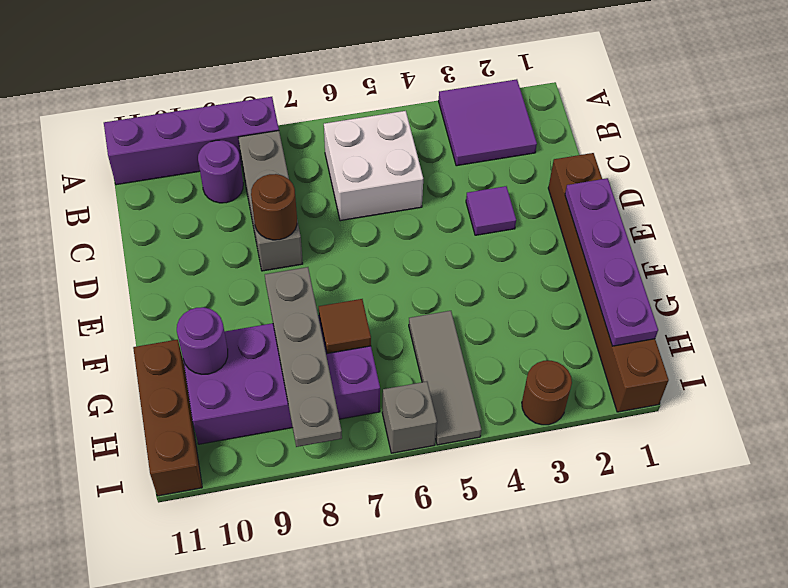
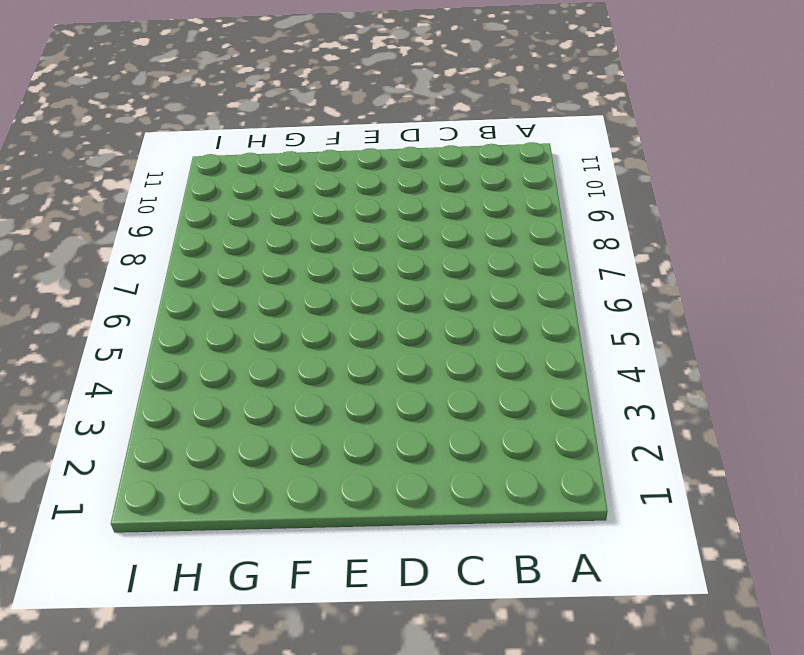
none -> purple 2x2 tile [439,79,537,166]
none -> purple 1x4 brick [104,97,279,185]
none -> white 2x2 brick [324,111,423,221]

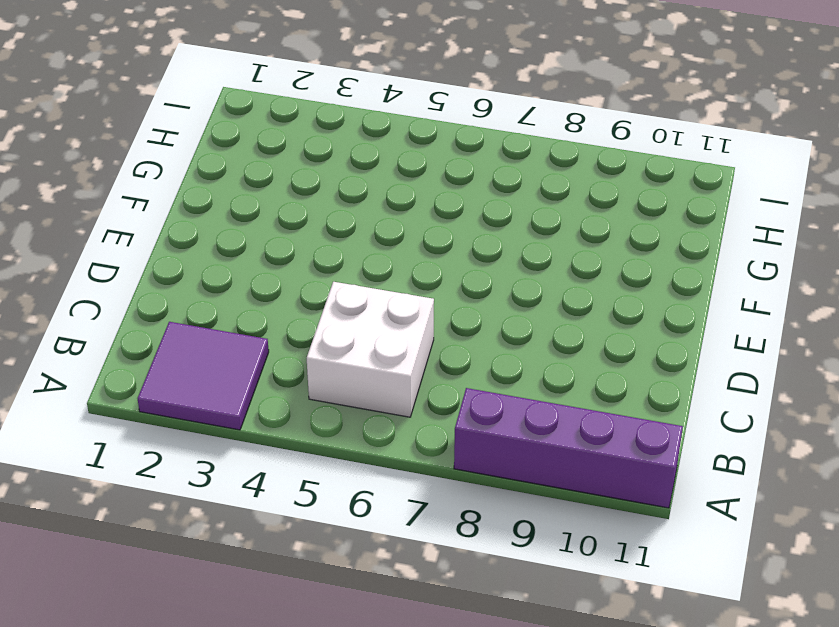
none -> grey 1x3 brick [238,131,303,271]
none -> purple 1x1 round brick [198,140,243,203]
none -> brown 1x6 brick [548,153,669,412]

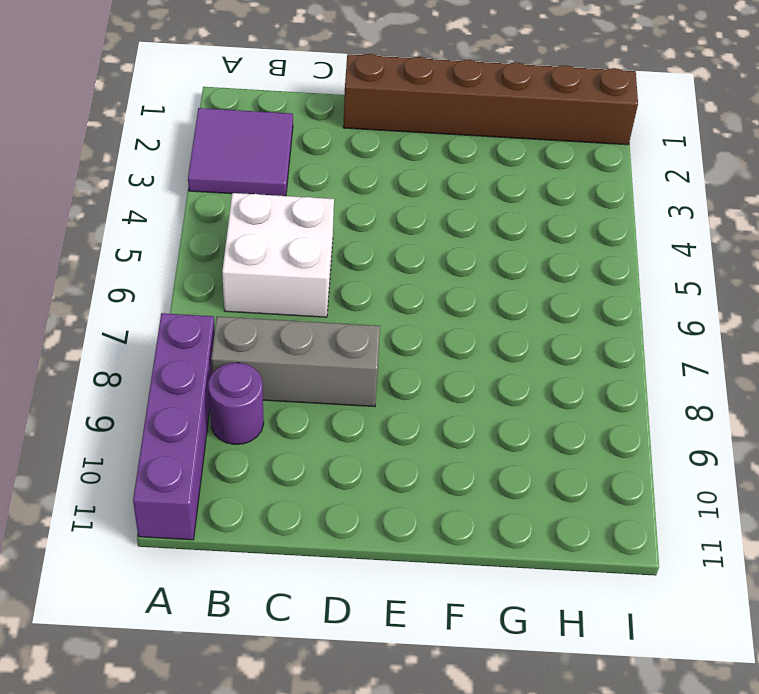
none -> purple 1x1 tile [466,186,516,235]
none -> grey 1x3 tile [409,311,481,445]
none -> purple 2x4 brick [183,315,380,444]

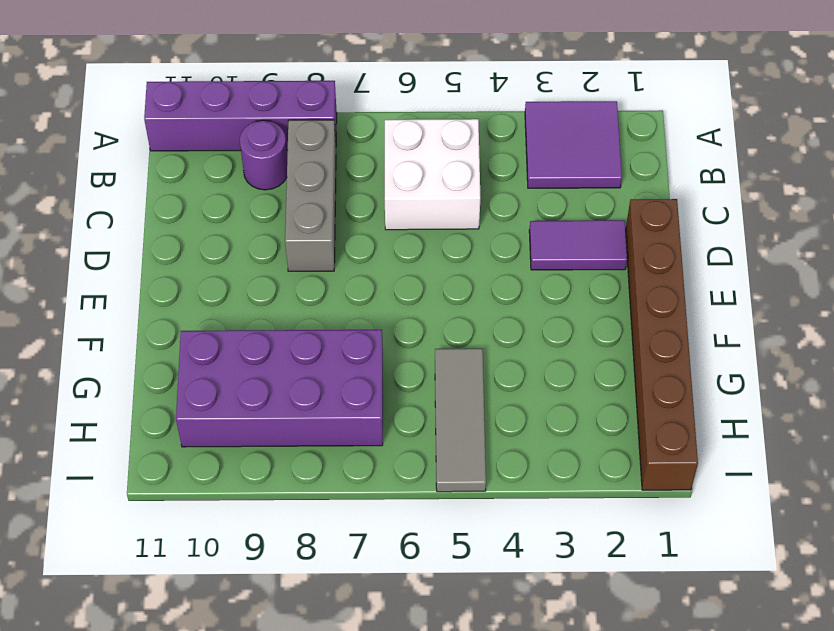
purple 1x2 tile [529,220,627,270] -> purple 1x1 tile [466,186,516,235]
none -> brown 1x3 brick [133,340,202,496]
none -> brown 1x1 round brick [522,361,572,425]
none -> grey 1x1 brick [382,382,437,453]

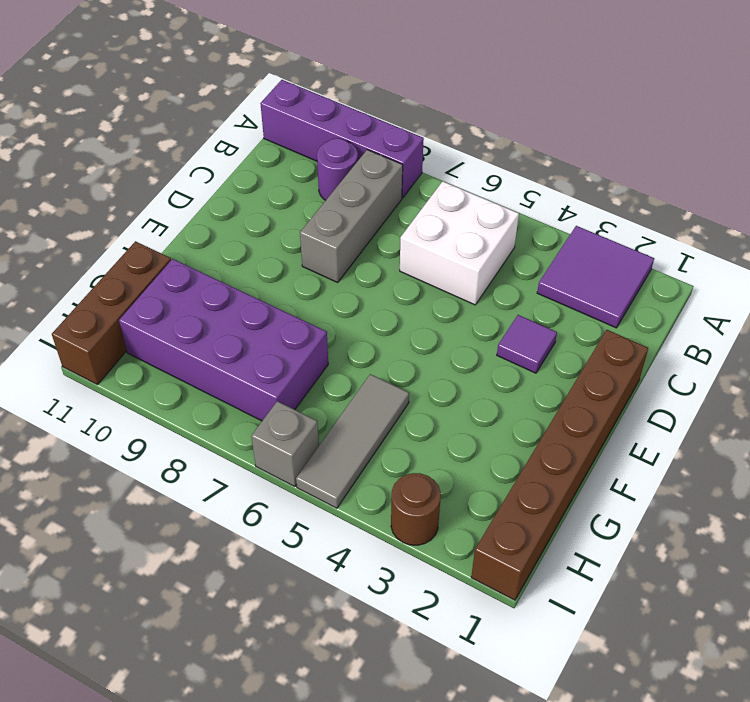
none -> brown 1x1 round brick [251,174,297,240]
none -> purple 1x4 plate [565,178,658,346]
none -> grey 1x4 plate [265,267,342,447]

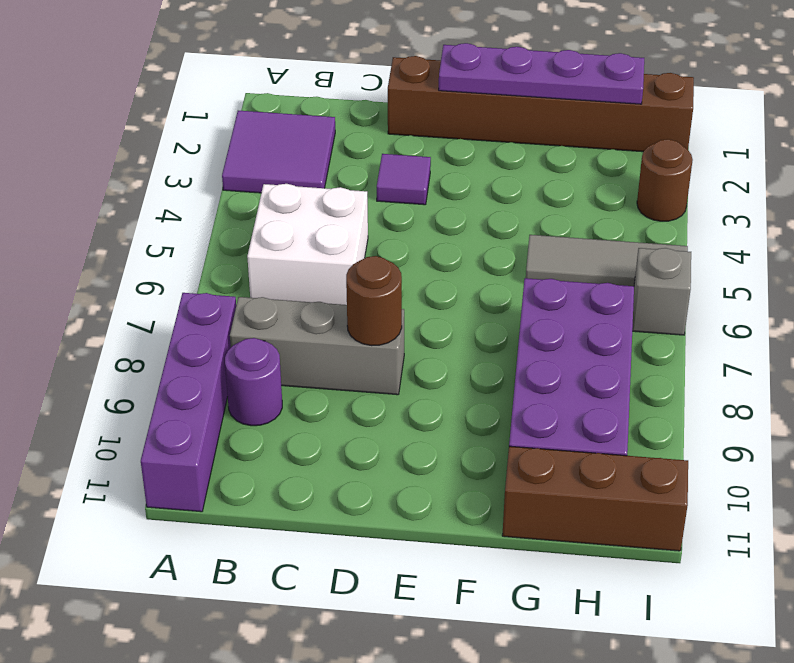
none -> grey 1x4 plate [265,267,342,447]
none -> brown 1x1 tile [319,299,371,353]
none -> purple 1x1 round brick [177,307,228,374]

